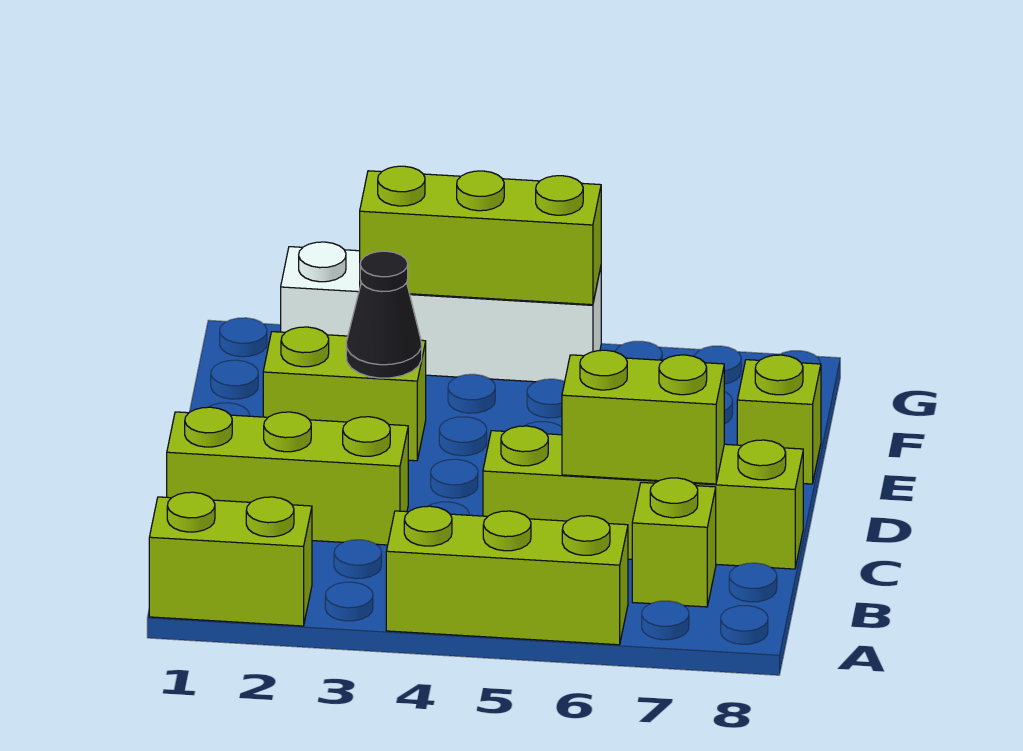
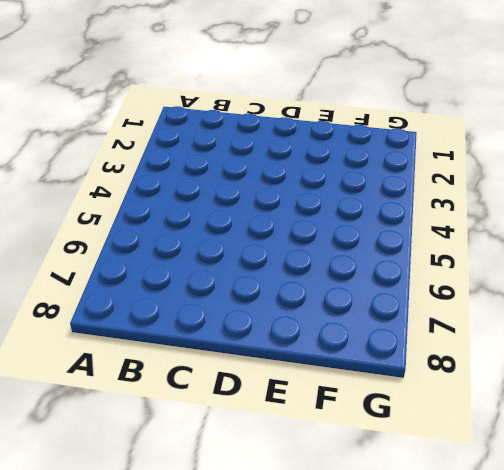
none -> lime 1x2 brick [149,492,312,626]
none -> lime 1x3 brick [386,506,628,645]

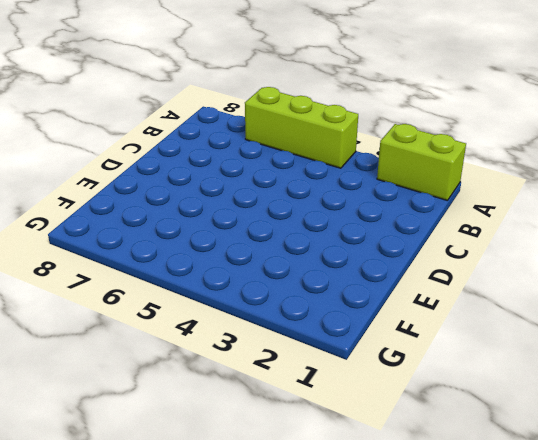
none -> lime 1x1 brick [632,478,716,607]
none -> lime 1x3 brick [167,407,408,545]

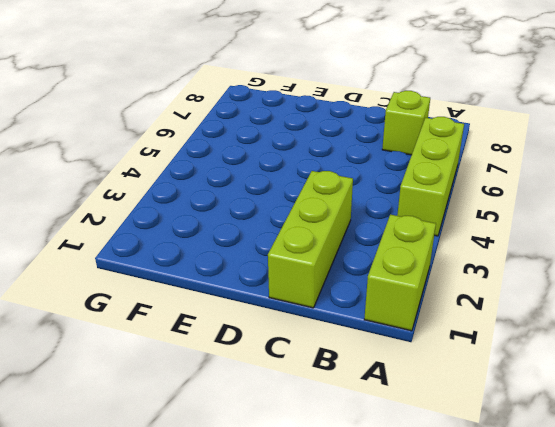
none -> lime 1x4 brick [483,426,803,569]
none -> lime 1x2 brick [263,327,426,461]

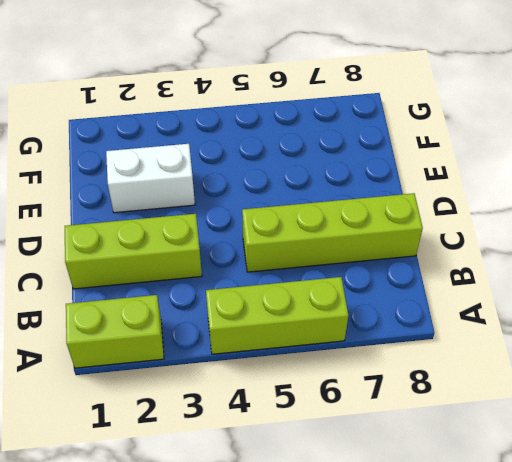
white 1x2 brick [106,144,195,213] -> lime 1x2 brick [263,327,426,461]
none -> lime 1x1 brick [632,478,716,607]
none -> lime 1x1 brick [737,355,821,484]

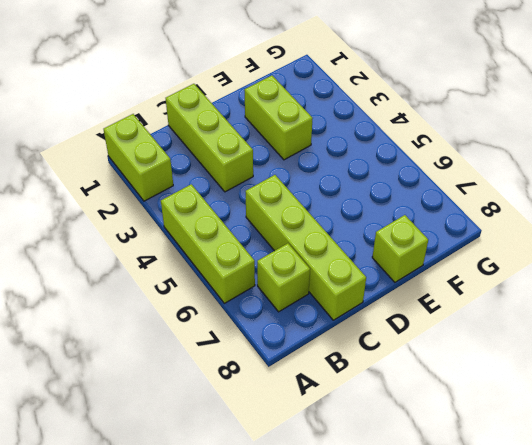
none -> white 1x4 brick [281,242,601,382]
none -> lime 1x2 brick [562,350,724,484]

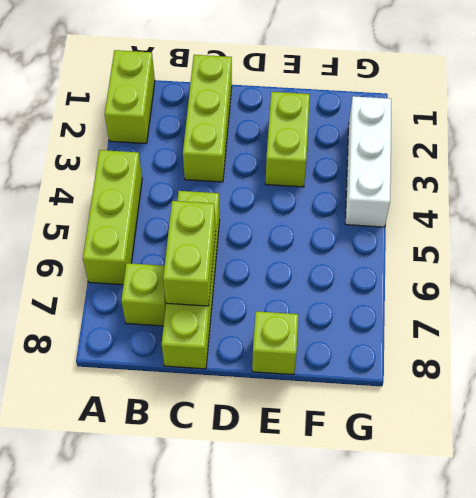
white 1x3 brick [345,96,391,227] -> white 1x4 brick [281,242,601,382]
none -> black 1x1 cone [346,251,422,378]
none -> lime 1x3 brick [360,166,601,305]

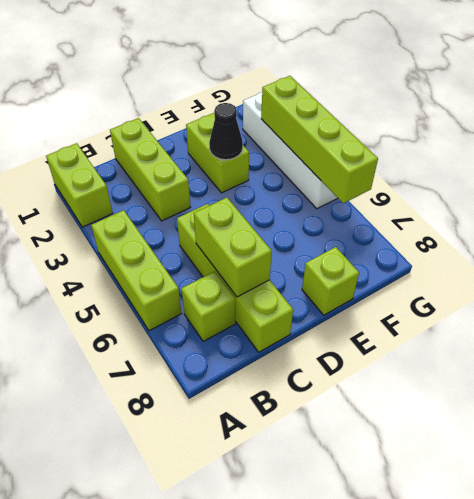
lime 1x4 brick [261,76,378,203] -> lime 1x3 brick [360,166,601,305]

